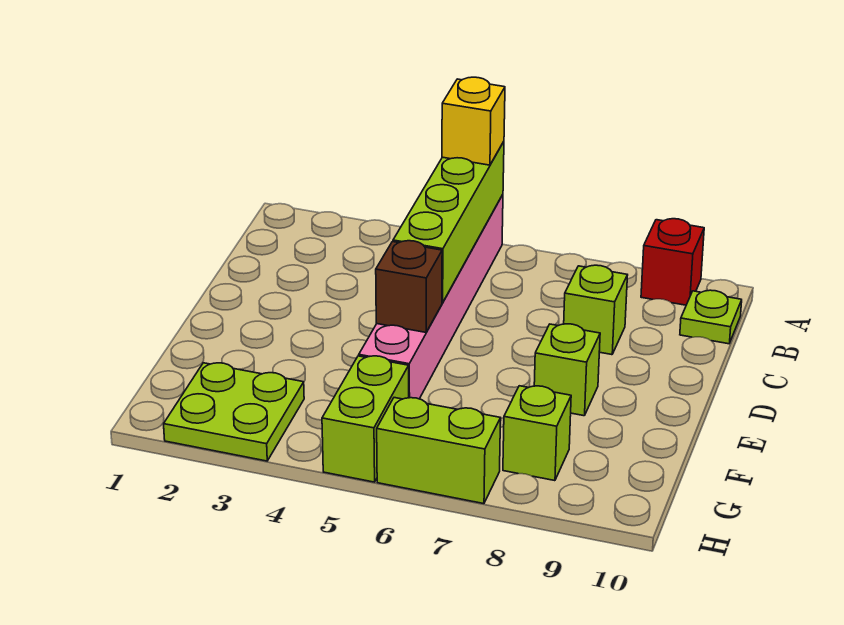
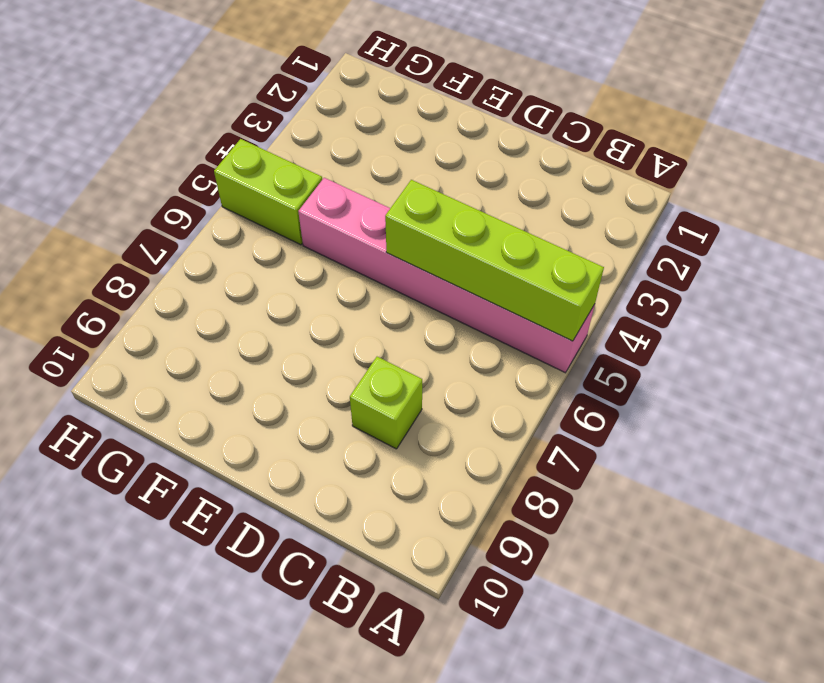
none -> red 1x1 brick [641,219,704,305]
none -> lime 1x1 plate [680,290,742,344]
none -> lime 1x1 brick [534,324,600,416]

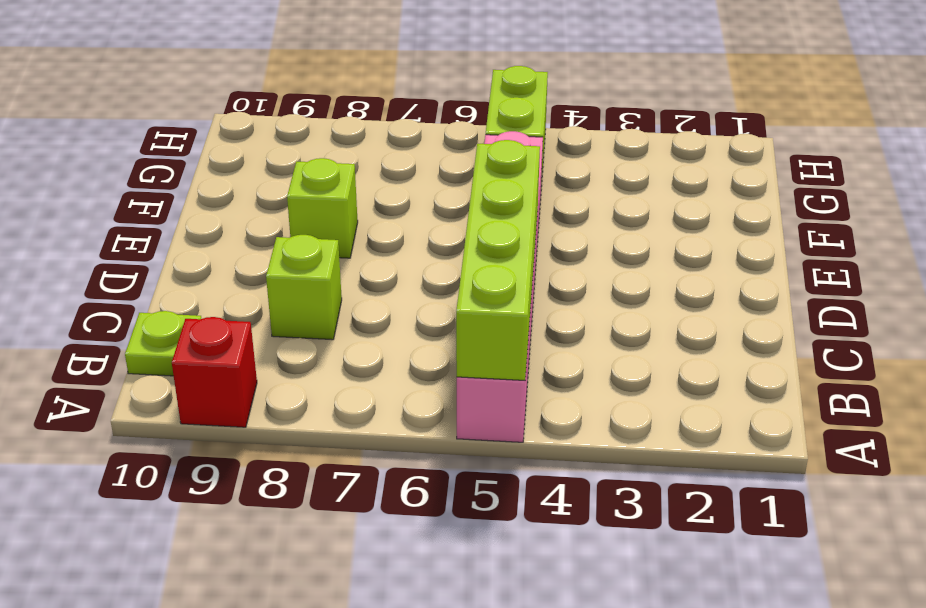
none -> lime 2x2 plate [164,363,304,461]
none -> lime 1x1 brick [503,386,571,481]
none -> lime 1x2 brick [377,398,501,504]

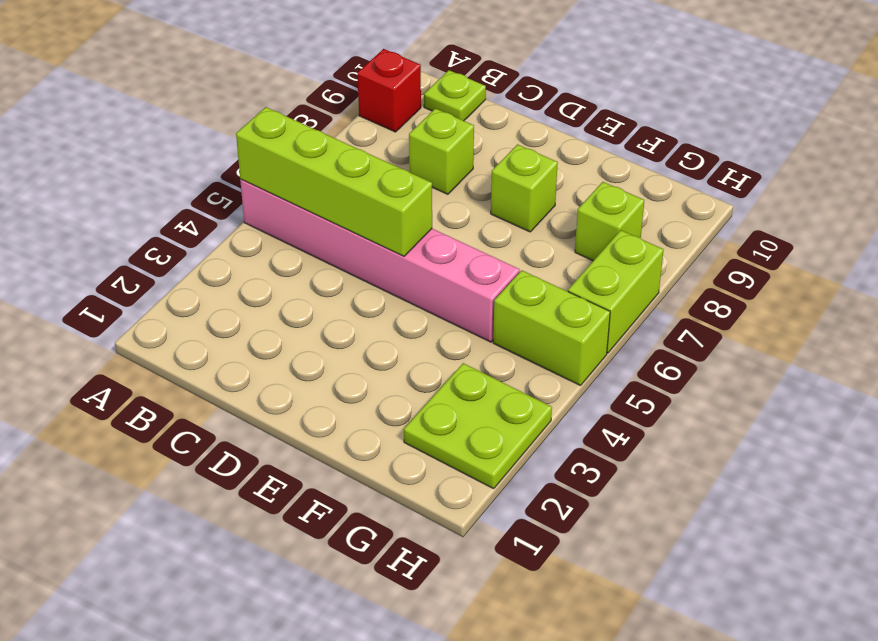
none -> brown 1x1 brick [376,241,442,332]
none -> yellow 1x1 brick [442,77,505,165]

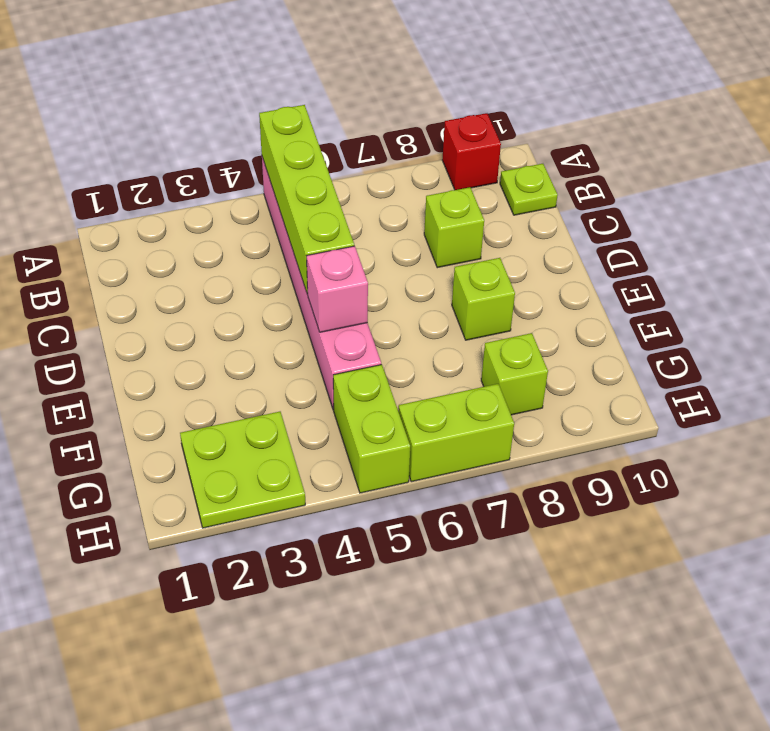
pink 1x1 brick [307,246,368,332] -> brown 1x1 brick [376,241,442,332]
none -> yellow 1x1 brick [442,77,505,165]

